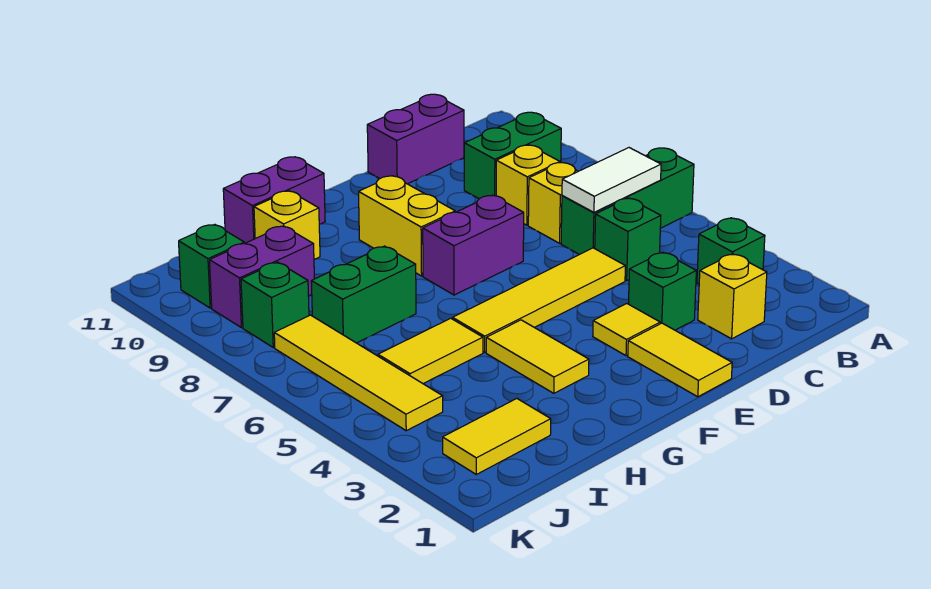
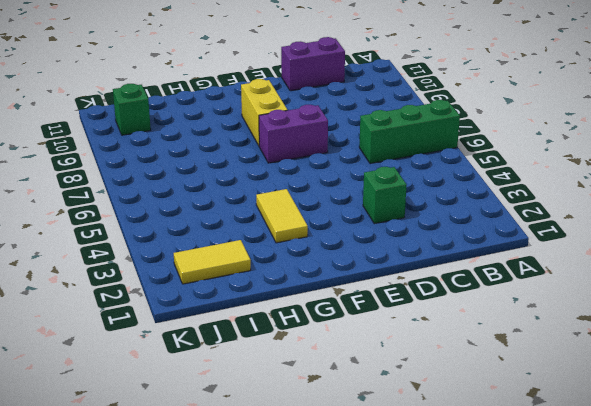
none -> green 1x1 brick [697,218,765,284]
none -> green 1x2 brick [464,112,561,199]
none -> yellow 1x1 brick [698,254,767,339]

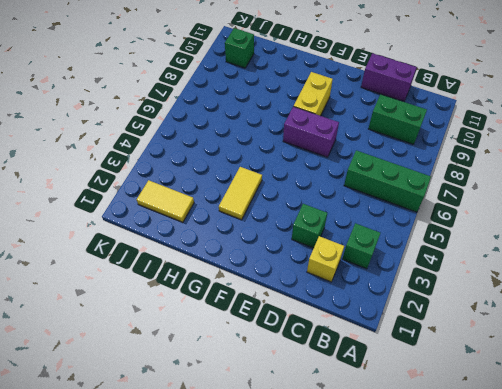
none -> green 1x1 brick [595,198,661,280]
none -> yellow 1x1 brick [528,163,578,243]
none -> yellow 1x1 brick [496,145,560,225]

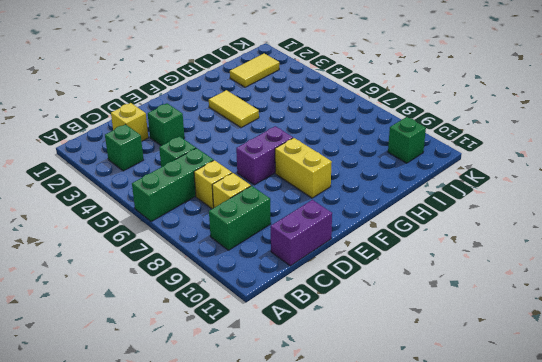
none -> yellow 1x4 tile [453,248,625,352]
none -> yellow 1x2 tile [628,323,732,397]
none -> yellow 1x1 tile [593,304,660,356]

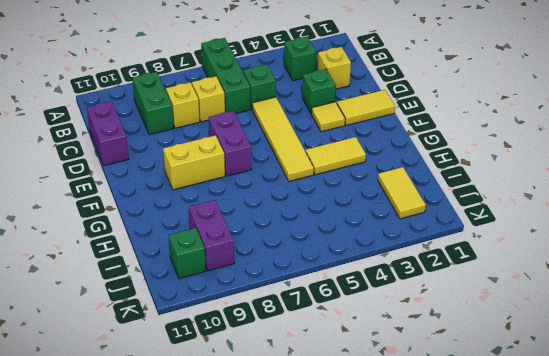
none -> purple 1x2 brick [223,157,325,244]
none -> yellow 1x2 tile [378,318,483,384]
none -> green 1x2 brick [311,246,416,343]

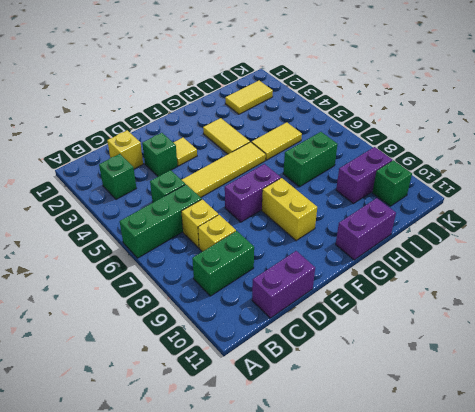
none -> yellow 1x2 tile [628,323,732,397]
none -> yellow 1x1 brick [254,191,320,259]
none -> yellow 1x4 tile [274,315,443,431]

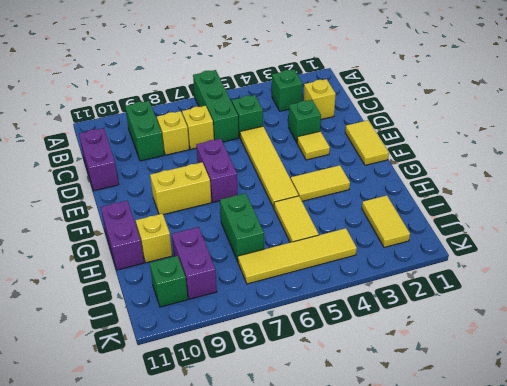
yellow 1x2 tile [345,120,389,165] -> yellow 1x2 tile turned to [628,323,732,397]
none -> green 1x1 brick [241,262,309,347]
none -> white 1x2 tile [562,148,661,212]

